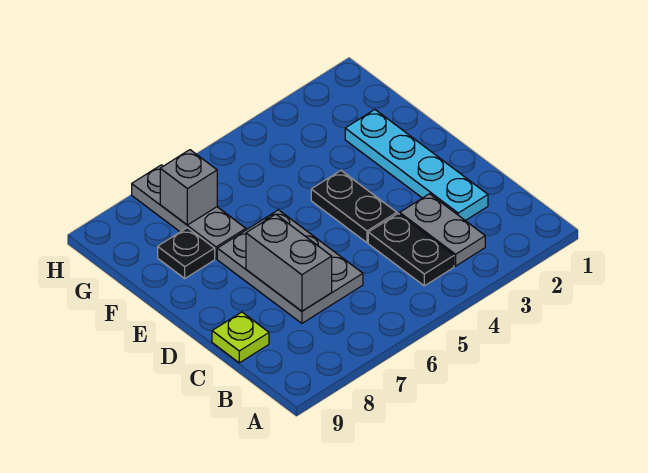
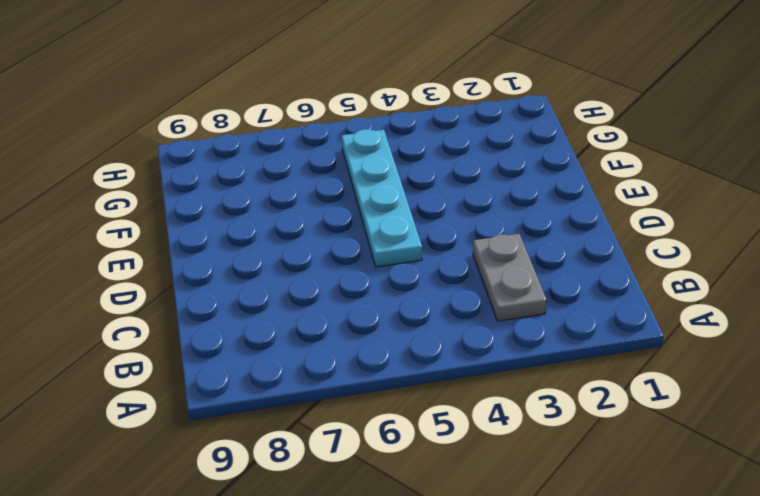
cyan 1x4 plate [342,129,422,267] -> cyan 1x4 plate moved to [345,110,488,221]
none -> black 1x2 plate [368,214,454,286]
none -> grey 2x3 plate [217,210,363,323]

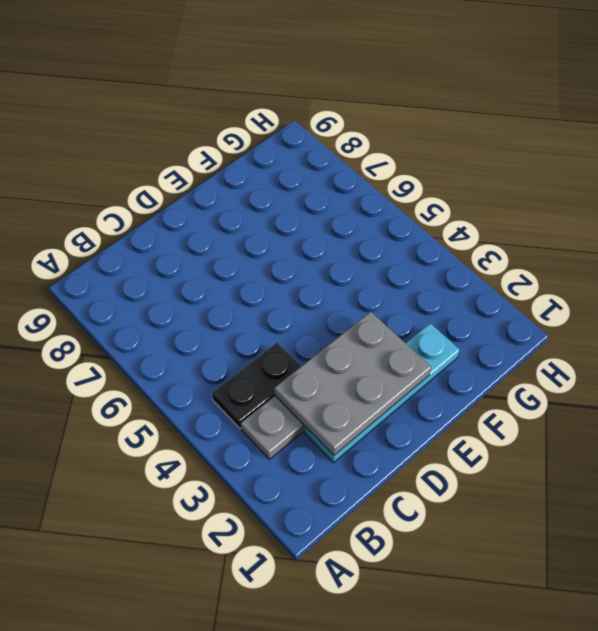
grey 2x3 plate [274,312,431,455] -> grey 2x3 plate moved to [217,210,363,323]
none -> lime 1x1 plate [212,312,269,363]
none -> black 1x2 plate [311,171,397,243]

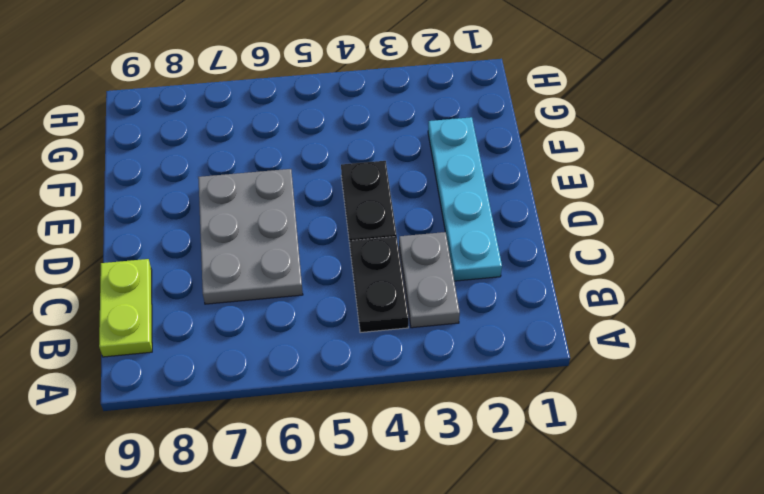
lime 1x2 plate [99,259,152,357] -> lime 1x1 plate [212,312,269,363]
none -> grey 1x3 plate [132,165,246,259]
none -> black 1x1 plate [158,228,215,278]

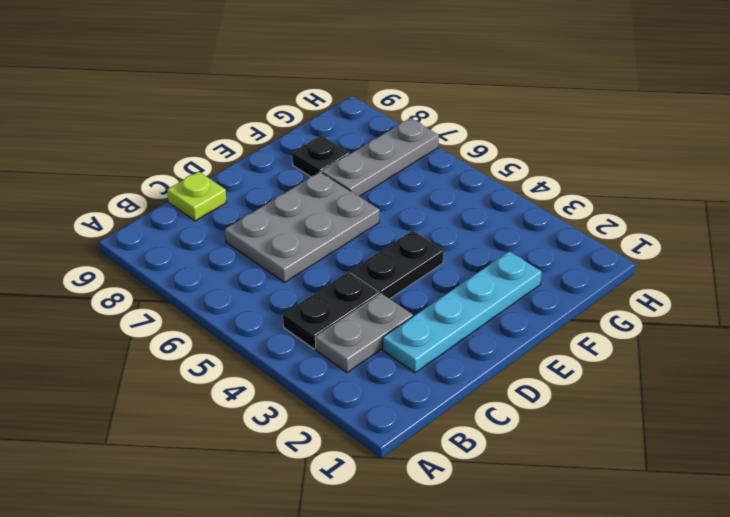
none -> grey 1x2 brick [246,214,332,311]
none -> grey 1x1 brick [160,150,217,225]

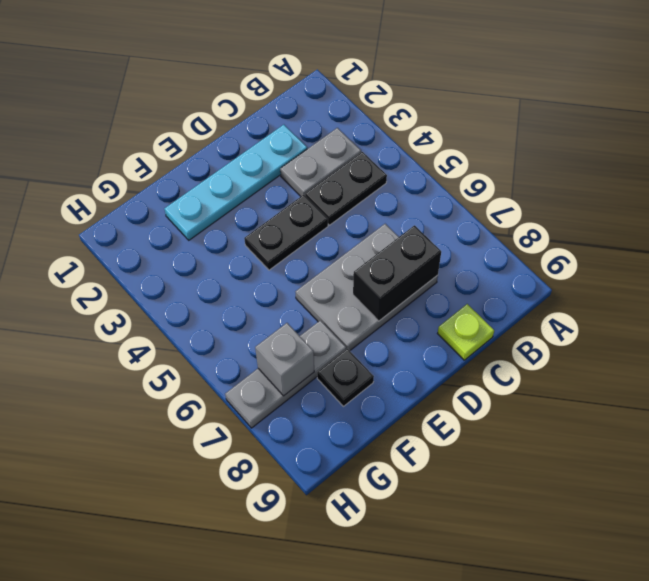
black 1x2 brick [353,225,441,321] -> grey 1x2 brick [246,214,332,311]

